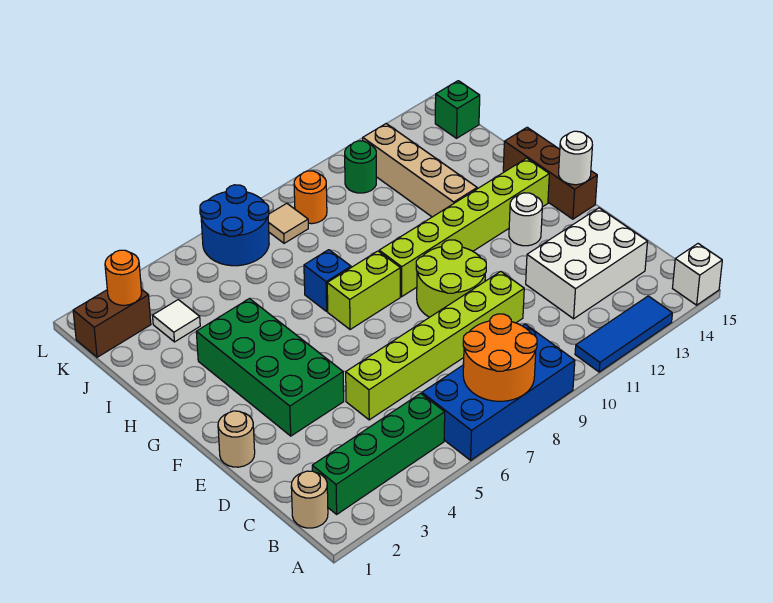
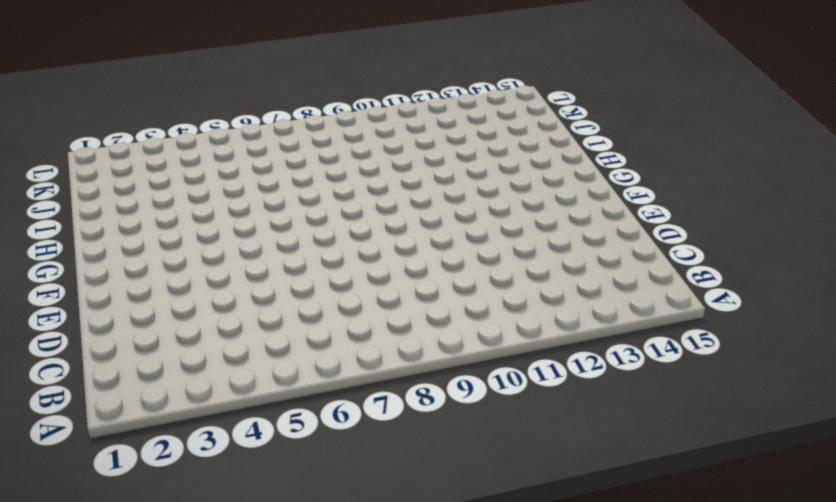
none -> blue 2x4 brick [422,324,575,460]
none -> blue 1x3 tile [575,296,672,372]
none -> white 1x1 brick [672,244,722,305]

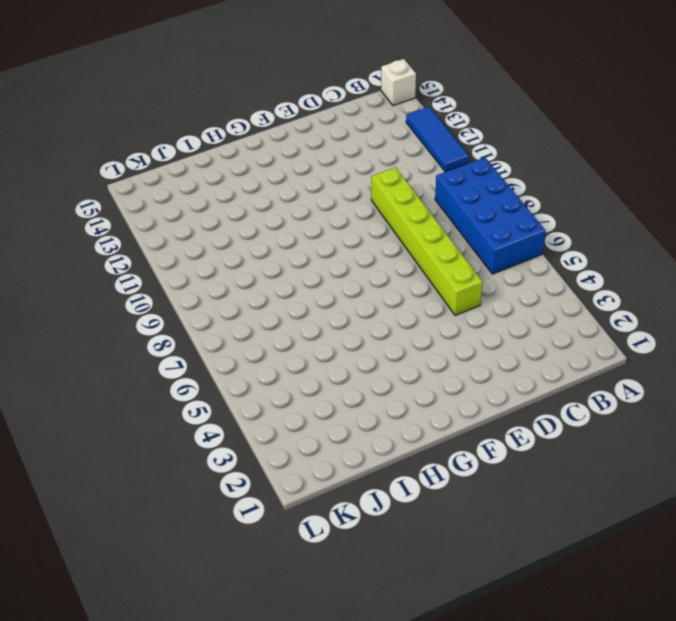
none -> tan 1x1 round brick [291,471,328,528]
none -> green 1x4 brick [312,393,445,514]
none -> white 2x3 brick [526,208,648,319]

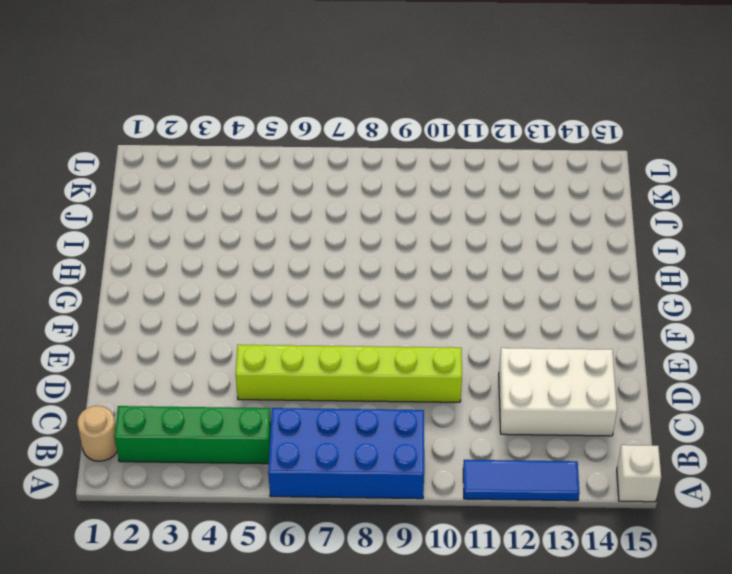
none -> tan 1x1 round brick [218,411,255,467]
none -> green 2x4 brick [196,299,344,436]
none -> lime 2x2 round brick [416,240,486,317]

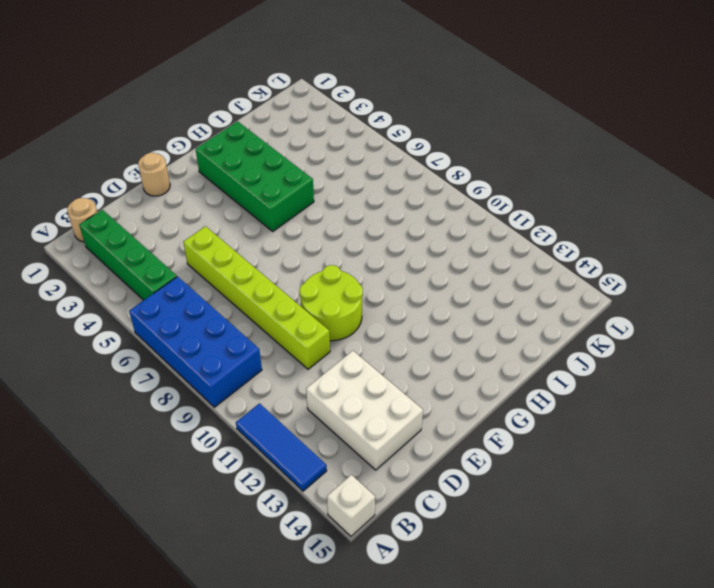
green 2x4 brick [196,121,314,231] -> green 2x4 brick turned to [196,299,344,436]
none -> white 1x1 round brick [509,193,542,246]
none -> brown 1x3 brick [503,127,597,219]
none -> lime 1x2 brick [327,251,401,330]

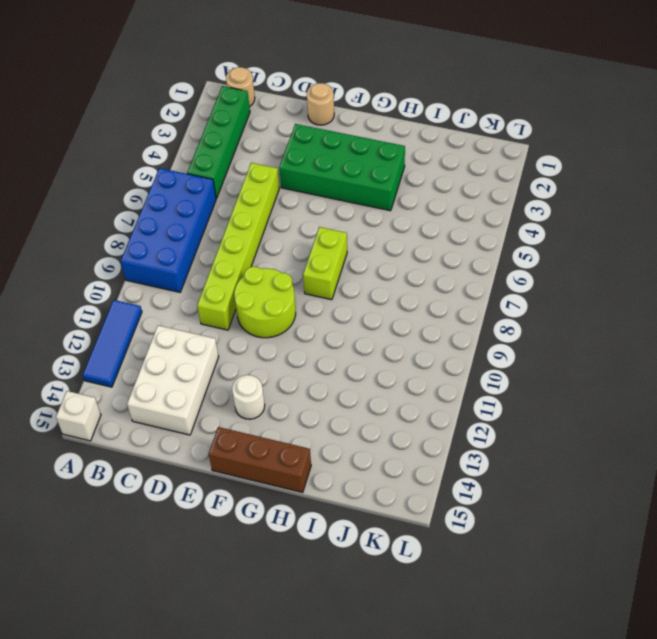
none -> lime 1x6 brick [379,158,549,297]
none -> blue 1x1 brick [304,250,351,311]
none -> tan 1x4 brick [363,124,477,217]

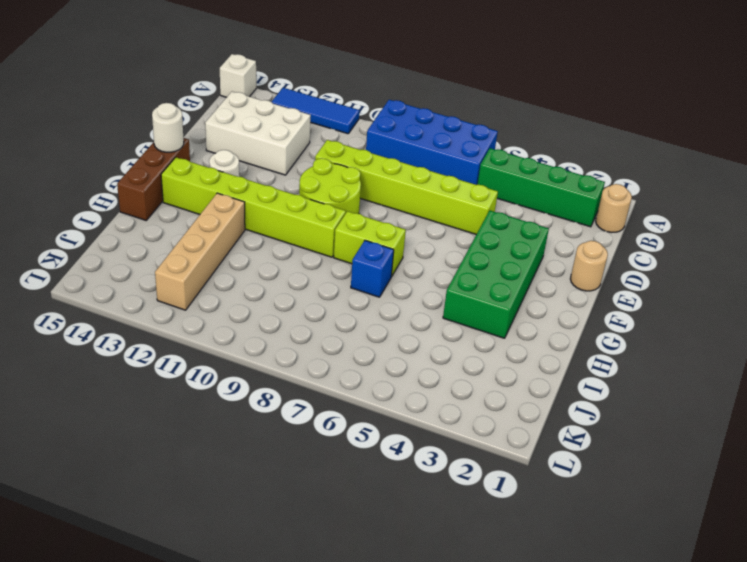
none -> white 1x1 tile [153,300,200,342]
none -> brown 1x2 brick [73,289,151,357]
none -> blue 2x2 round brick [200,185,269,266]

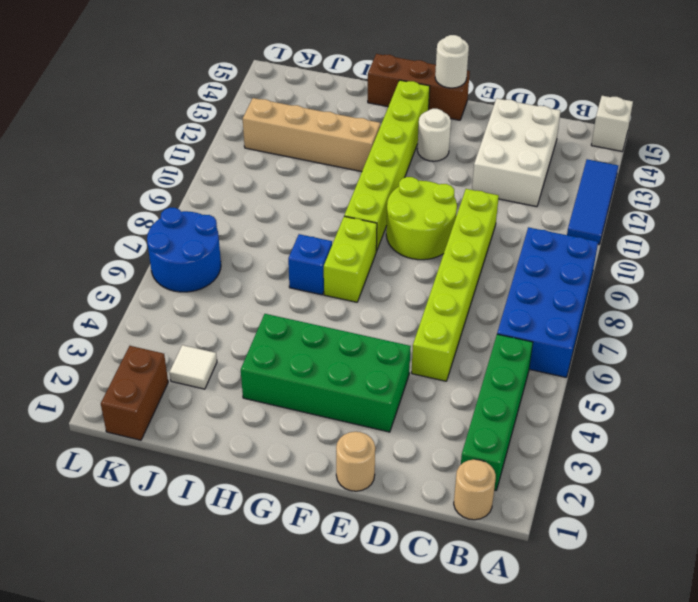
none -> tan 1x1 tile [268,203,308,243]
none -> orange 1x1 round brick [294,171,327,224]
none -> green 1x1 round brick [345,141,376,193]

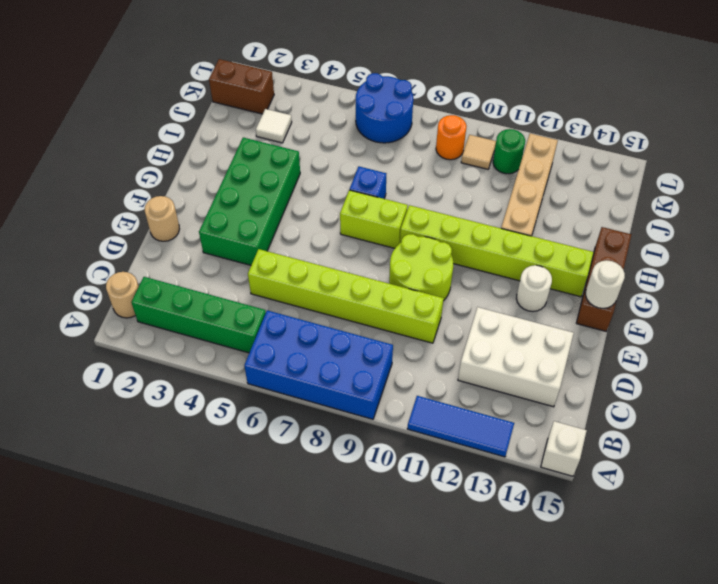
tan 1x1 tile [461,135,496,169] -> tan 1x1 tile moved to [268,203,308,243]
none -> green 1x1 brick [435,81,480,138]
none -> orange 2x2 round brick [463,314,537,401]
none -> orange 1x1 round brick [105,250,142,305]

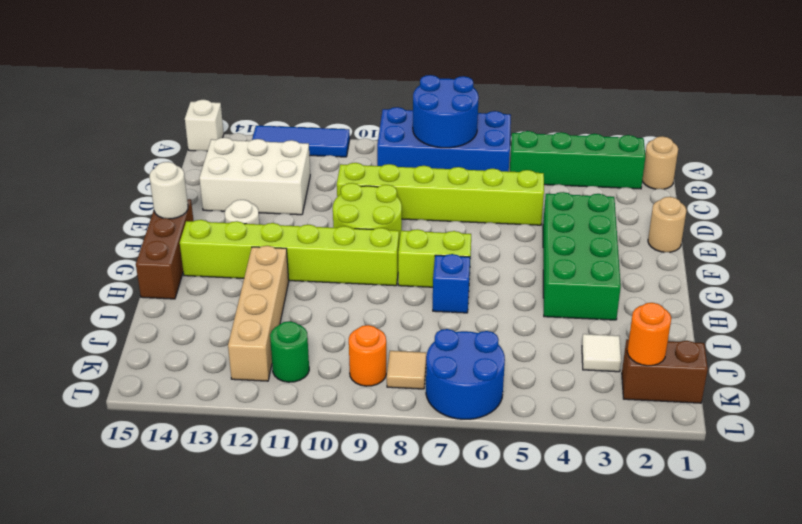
blue 2x2 round brick [413,75,479,148] -> orange 2x2 round brick [463,314,537,401]
none -> green 1x1 brick [435,81,480,138]

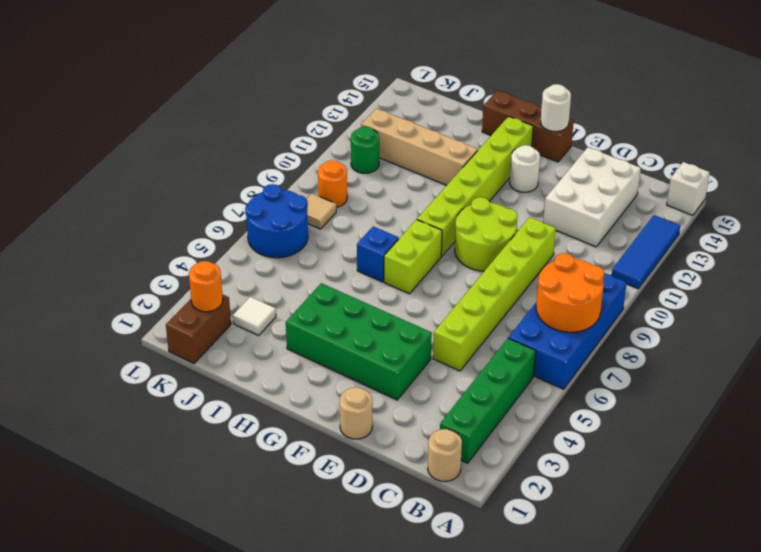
none -> green 1x1 brick [435,81,480,138]

